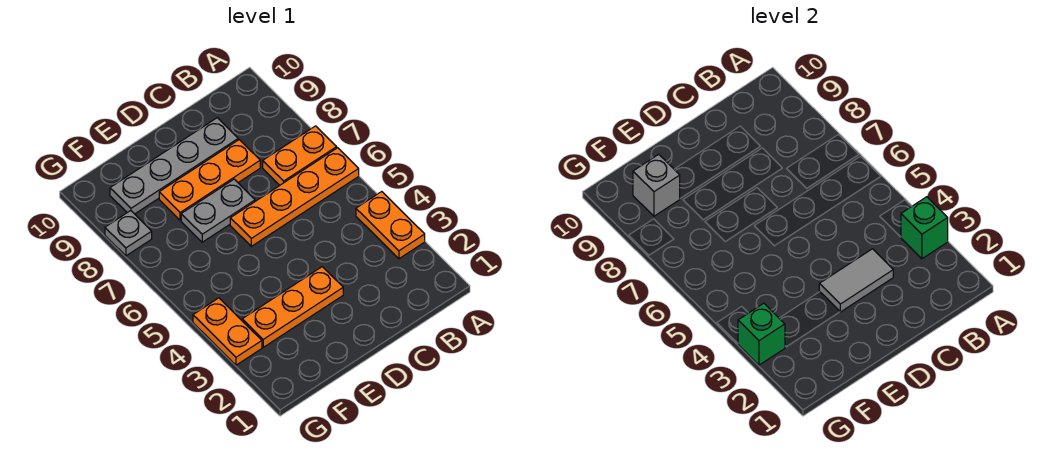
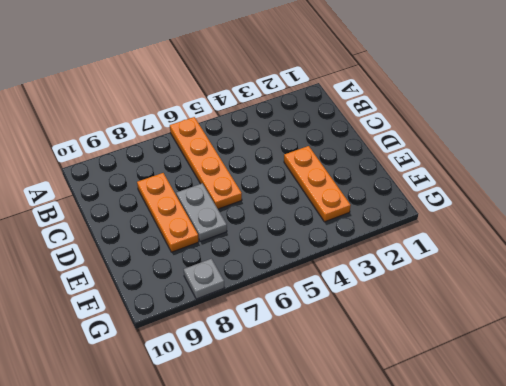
none -> orange 1x2 plate [356,192,425,259]
none -> orange 1x2 plate [263,126,337,185]
none -> grey 1x4 plate [110,118,238,214]

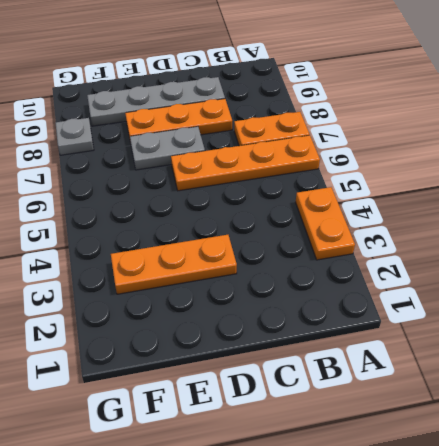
none -> orange 1x2 plate [193,298,262,365]
none -> green 1x1 brick [901,197,948,259]
none -> grey 1x2 tile [819,249,893,312]

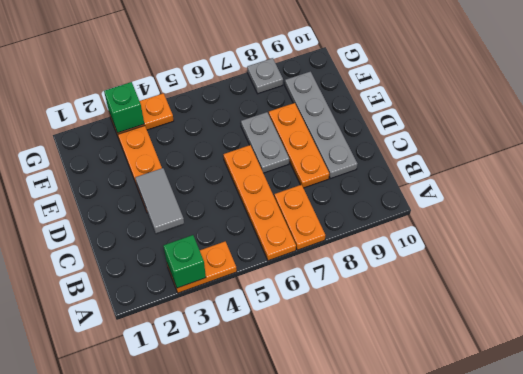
none -> grey 1x1 brick [633,154,680,216]

